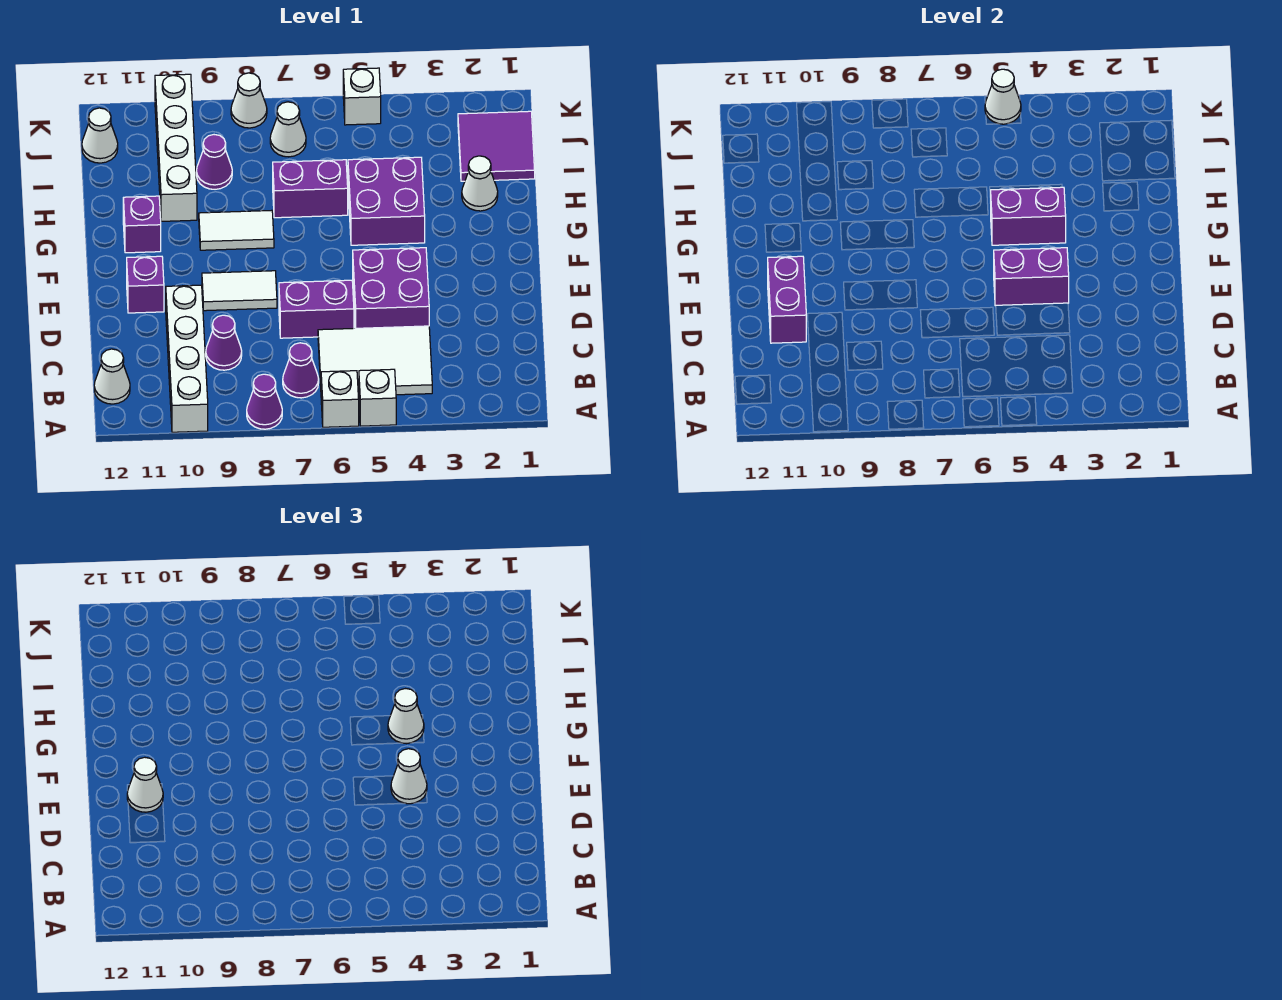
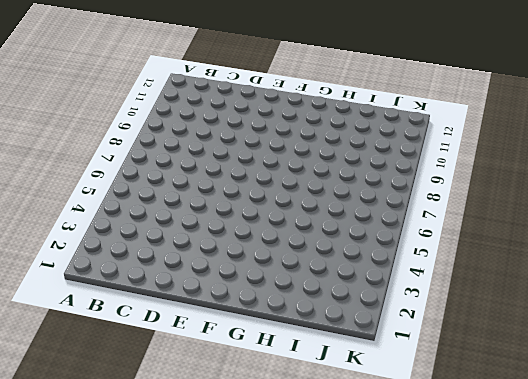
none -> white 1x1 brick [359,369,396,426]
none -> white 1x1 brick [321,371,359,427]
none -> purple 1x1 cone [247,374,282,429]
none -> white 1x4 brick [166,285,208,432]

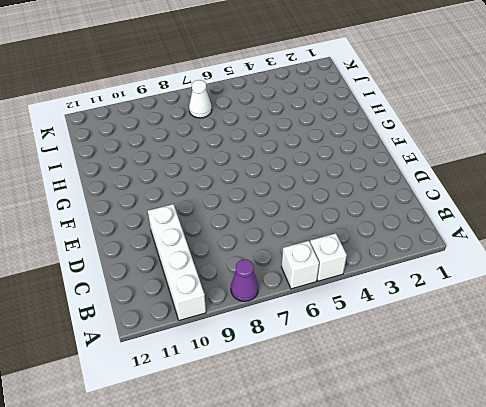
none -> white 2x3 tile [318,326,432,396]
none -> purple 1x1 cone [283,343,319,398]
none -> white 1x1 cone [94,349,130,404]
none -> purple 1x1 cone [206,315,242,370]

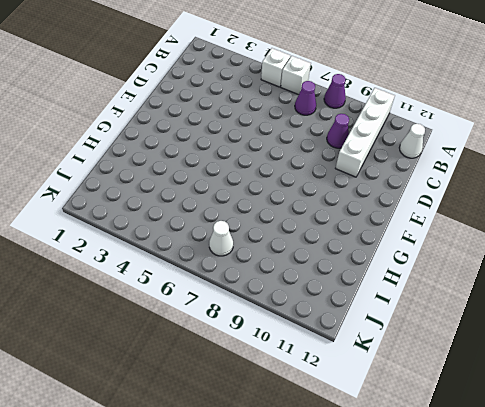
none -> white 2x3 tile [318,326,432,396]
none -> purple 2x2 brick [353,248,429,328]
none -> purple 1x2 brick [279,280,354,338]
none -> white 1x2 tile [202,271,277,311]

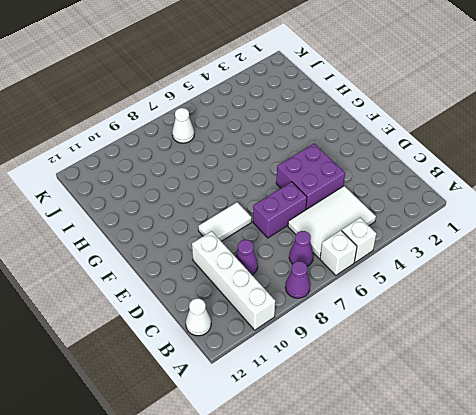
none -> purple 1x1 brick [127,256,164,313]
none -> purple 2x2 brick [348,157,425,245]
none -> white 1x2 tile [199,210,274,250]
none -> purple 1x1 brick [123,196,161,253]

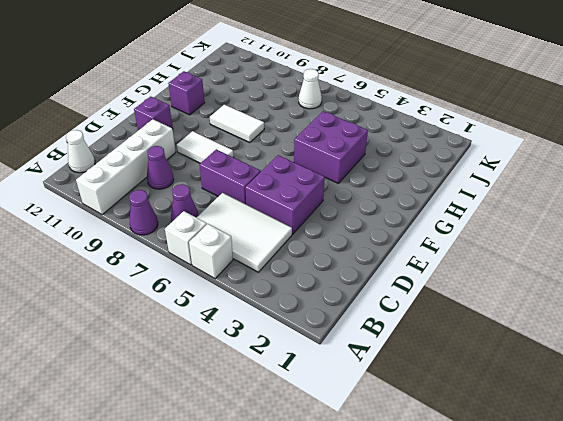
none -> white 1x1 cone [462,156,498,211]
none -> purple 1x2 brick [273,160,348,218]
none -> white 1x4 brick [155,74,197,221]
none -> purple 2x2 tile [458,111,535,181]

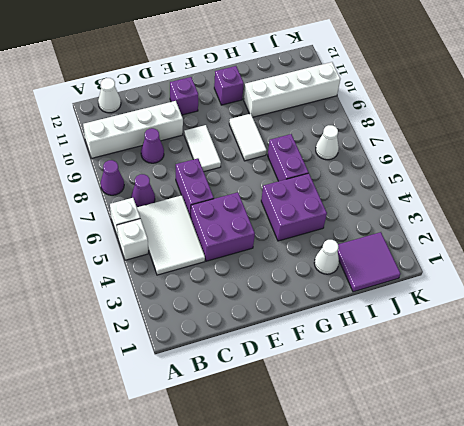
none -> purple 1x1 cone [196,135,232,189]
none -> white 1x1 cone [82,108,118,163]
none -> white 1x1 brick [343,68,381,125]
none -> white 1x1 cone [231,73,267,128]

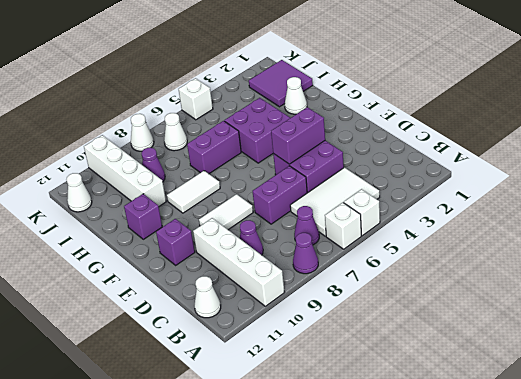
none -> purple 1x2 brick [768,256,806,343]
none -> purple 1x2 brick [991,187,1066,245]
none -> white 1x1 cone [985,69,1021,124]
none -> white 1x1 cone [391,749,427,804]

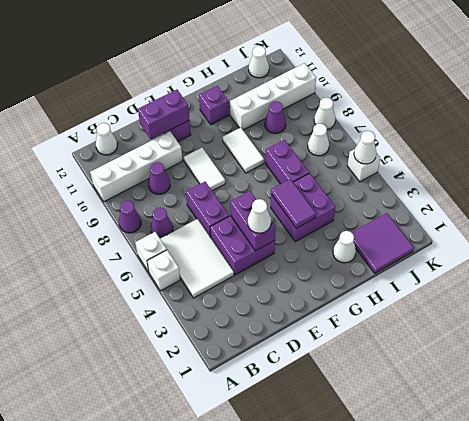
purple 1x2 tile [271,179,316,228] -> purple 1x2 brick [991,187,1066,245]
none -> white 1x1 cone [127,757,163,812]
none -> white 1x1 cone [388,689,424,744]

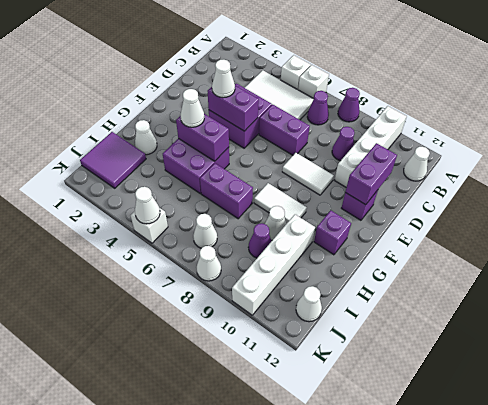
white 1x1 cone [265,206,286,240] -> white 1x1 cone moved to [127,757,163,812]

